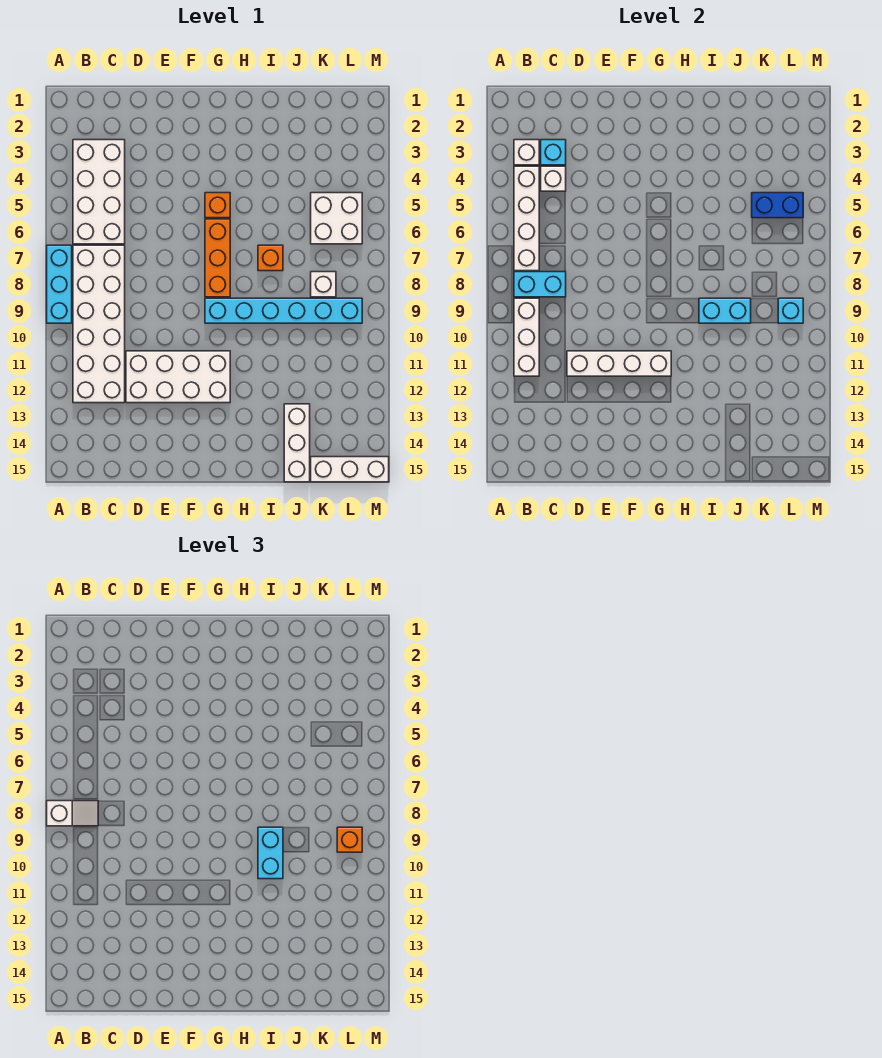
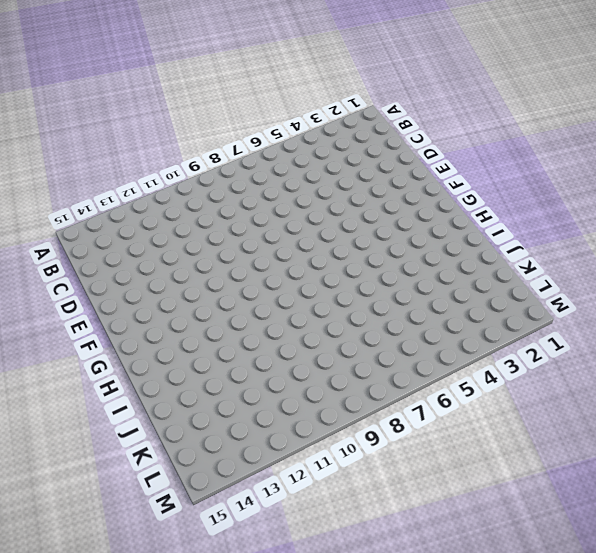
none -> cyan 1x3 brick [47,245,72,323]
none -> white 2x4 brick [73,140,125,244]
none -> white 2x6 brick [73,245,125,403]

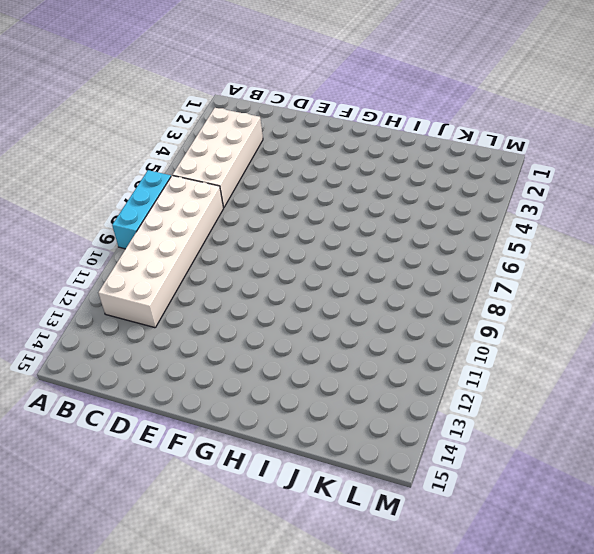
none -> white 2x4 brick [126,351,230,403]
none -> orange 1x1 brick [205,193,230,218]
none -> orange 1x3 brick [205,219,230,297]

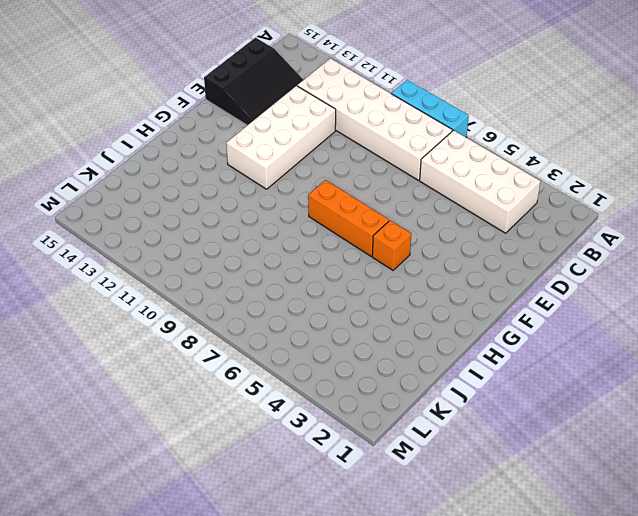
black 3x3 slope [204,38,303,125] -> none
none -> cyan 1x6 brick [205,298,362,323]
none -> orange 1x1 brick [258,245,283,271]
none -> white 1x3 brick [284,404,310,482]

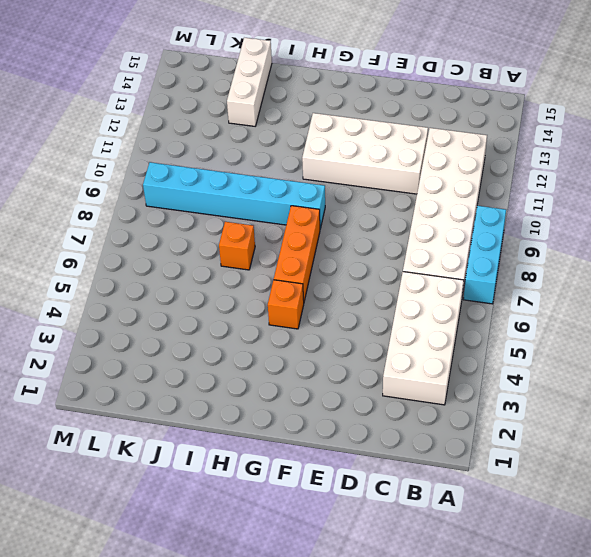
none -> white 2x2 brick [311,193,362,244]
none -> white 1x1 brick [311,272,336,297]
none -> white 1x3 brick [311,457,389,482]

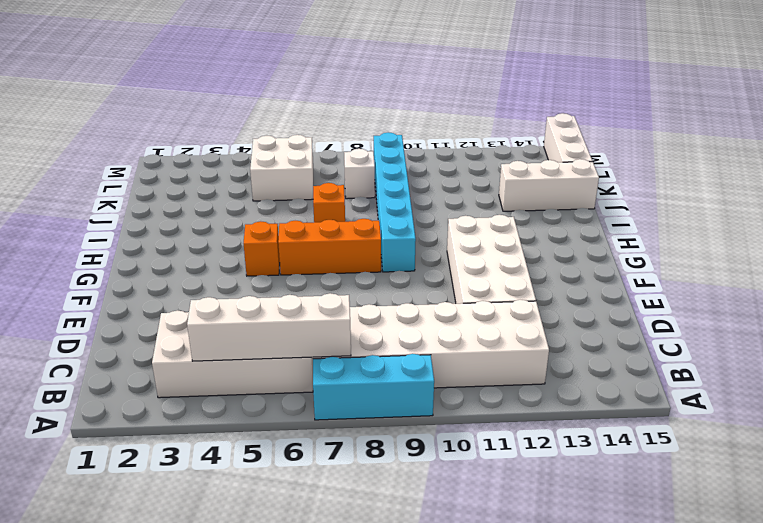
none -> white 1x1 brick [514,140,539,165]
none -> cyan 1x2 brick [514,272,566,297]
none -> white 1x3 brick [514,298,539,376]

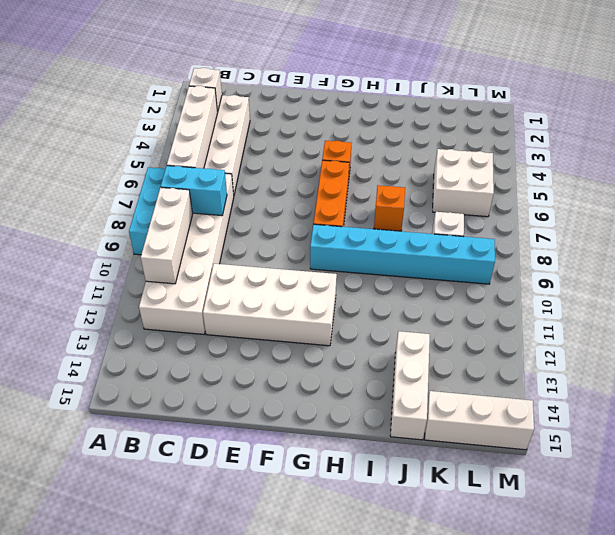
none -> cyan 1x1 brick [541,140,566,165]
none -> white 1x1 brick [541,166,566,191]
none -> white 1x4 brick [567,351,671,376]

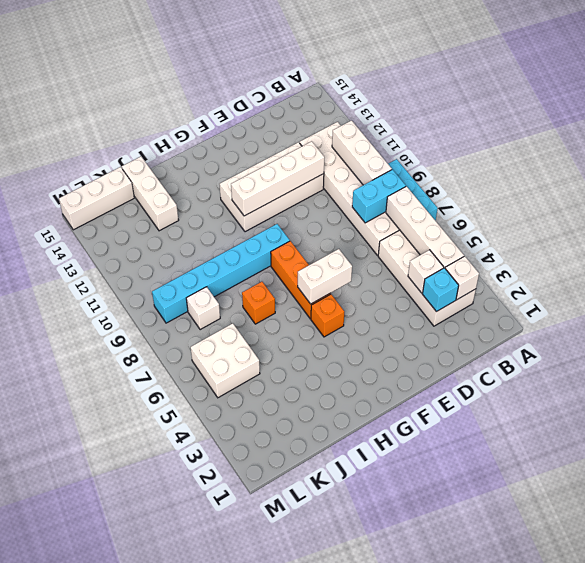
white 1x2 brick [298,249,352,304] -> none
none -> cyan 1x2 brick [699,298,751,323]
none -> blue 1x2 brick [752,193,803,218]
none -> cyan 1x1 brick [778,298,803,323]

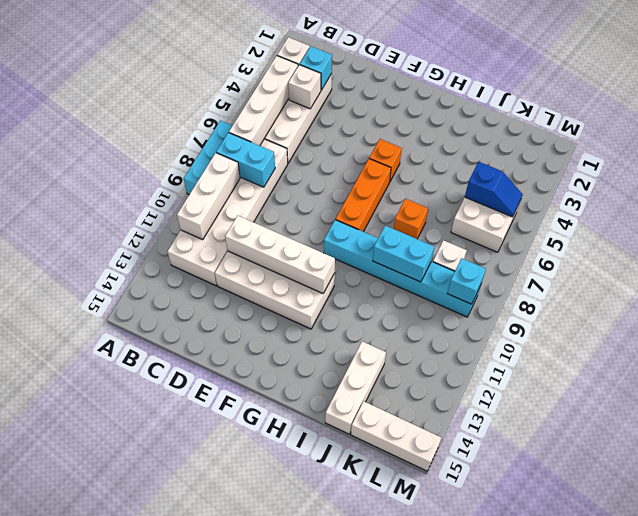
blue 1x2 slope [465,162,523,217] -> blue 1x2 brick [752,193,803,218]
none -> white 1x2 slope [47,801,98,826]
none -> cyan 1x2 brick [258,827,283,879]
none -> orange 1x1 brick [337,827,362,852]

